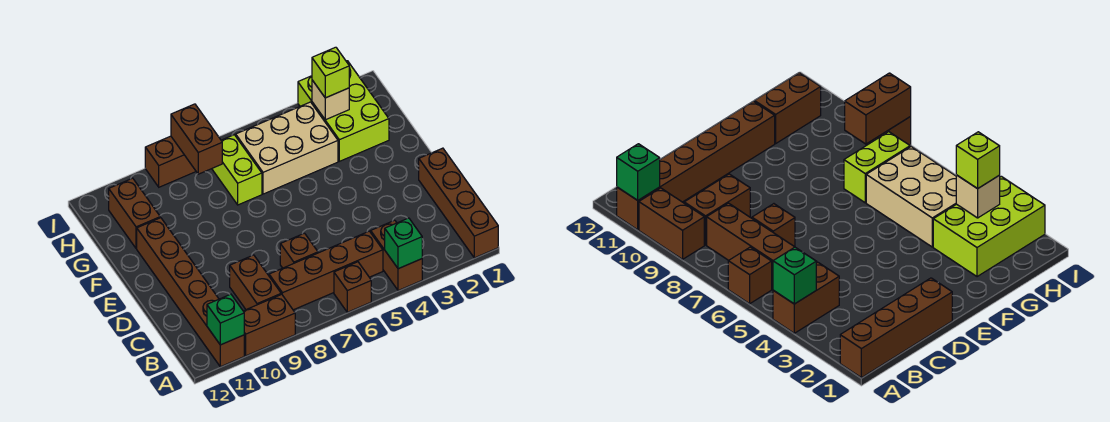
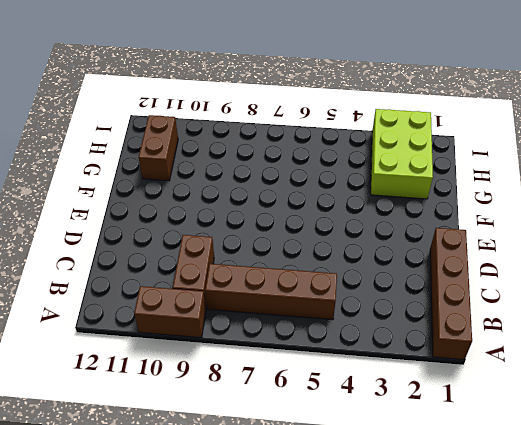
none -> brown 1x2 brick [371,220,422,291]
none -> brown 1x1 brick [334,262,371,312]
none -> brown 1x6 brick [137,218,244,367]

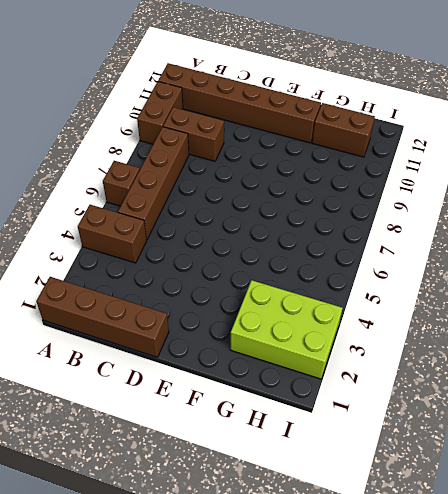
none -> brown 1x1 brick [280,233,318,268]
none -> tan 2x3 brick [236,102,338,194]
none -> lime 1x2 brick [212,135,262,205]

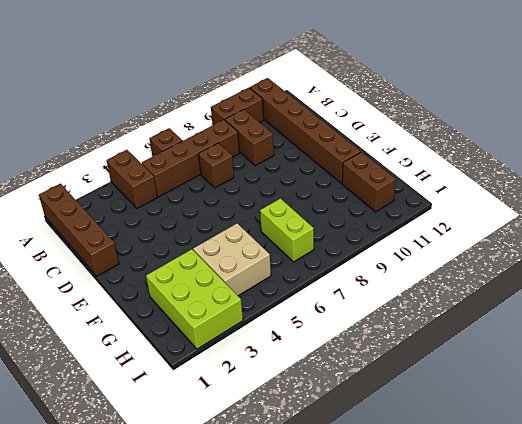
tan 2x2 brick [193,223,271,296] -> tan 2x3 brick [236,102,338,194]
none -> brown 1x2 brick [145,136,196,187]
none -> green 1x1 brick [385,218,422,269]
none -> green 1x1 brick [207,294,244,345]

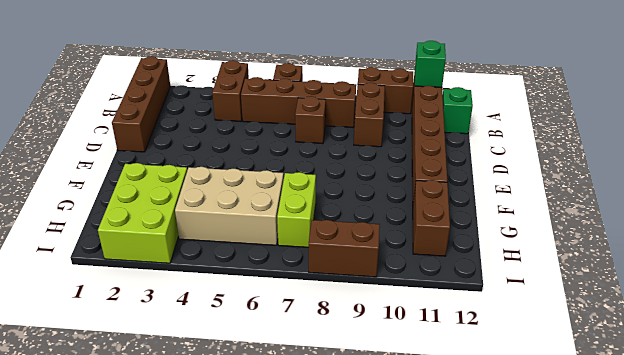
green 1x1 brick [443,87,473,134] -> green 1x1 brick moved to [385,218,422,269]
none -> tan 1x1 brick [312,80,349,120]
none -> brown 1x2 brick [171,104,222,174]
none -> lime 1x1 brick [312,47,349,98]

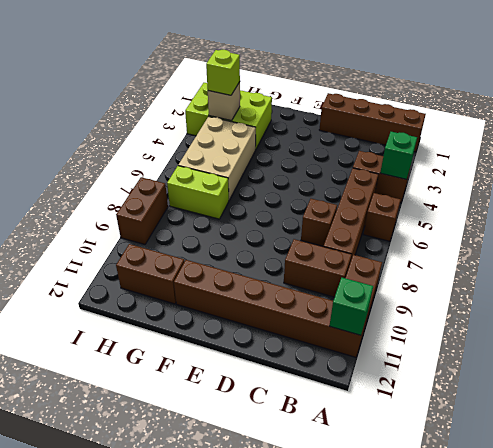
none -> brown 1x2 brick [171,104,222,174]

